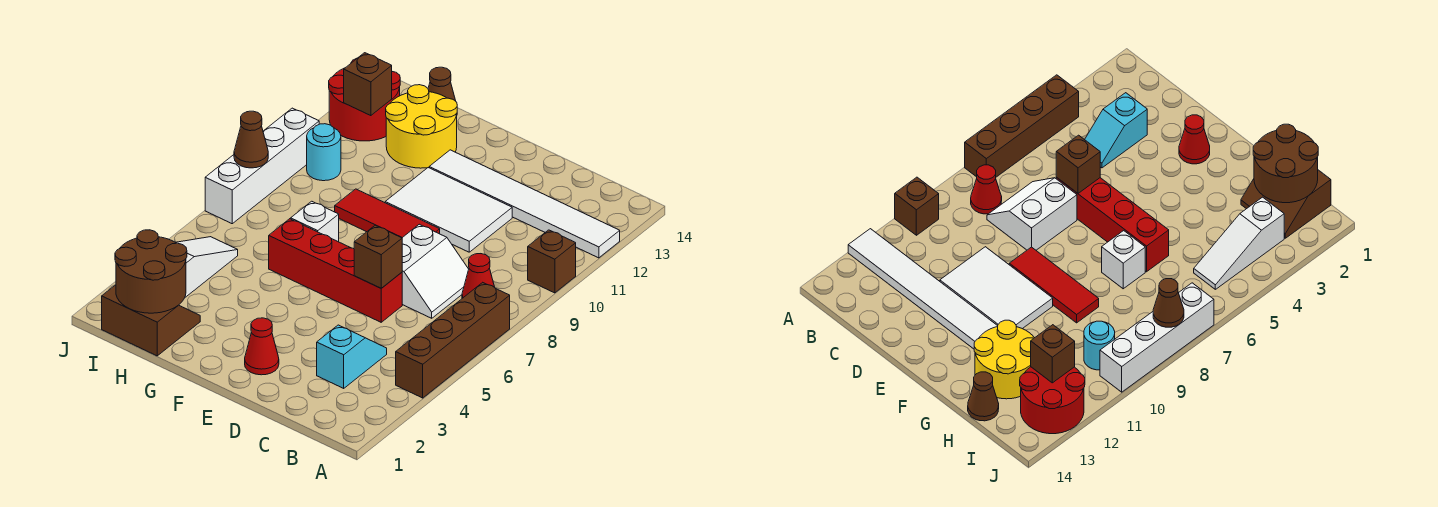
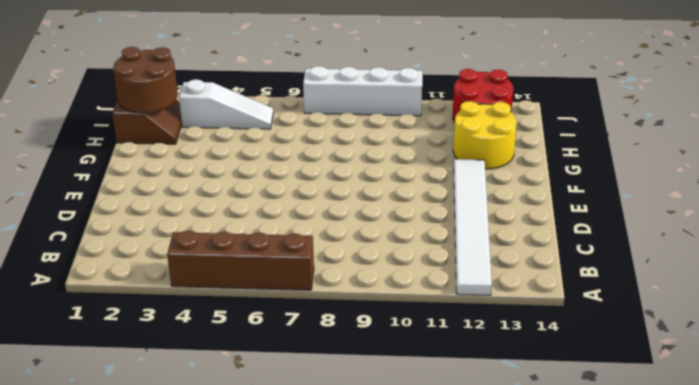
none -> brown 1x1 brick [528,230,576,293]
none -> red 1x1 cone [462,254,495,298]
none -> cyan 1x2 slope [317,325,387,388]

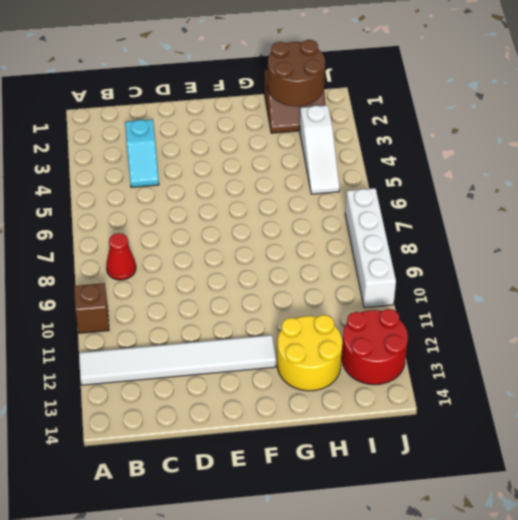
none -> brown 1x4 brick [396,282,510,398]
none -> white 2x2 slope [402,224,469,318]
none -> red 1x4 brick [269,219,402,322]

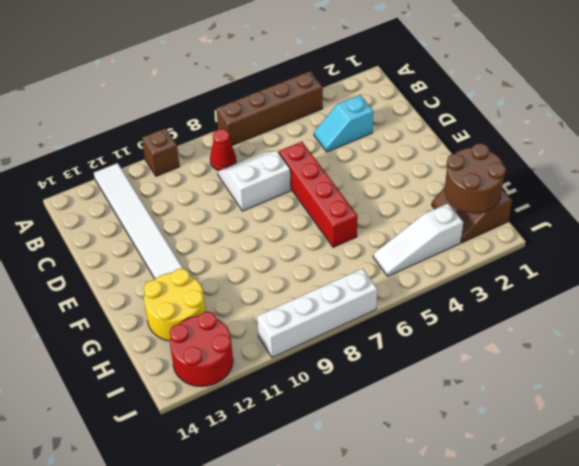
none -> white 2x3 tile [385,168,512,252]
none -> red 1x1 cone [245,318,279,375]
none -> red 1x3 tile [335,189,440,238]

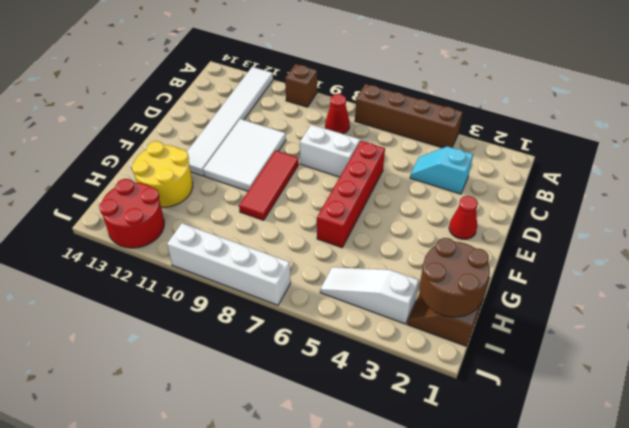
none -> white 1x1 brick [291,201,339,242]
none -> brown 1x1 cone [428,67,456,101]
none -> cyan 1x1 round brick [307,124,341,181]

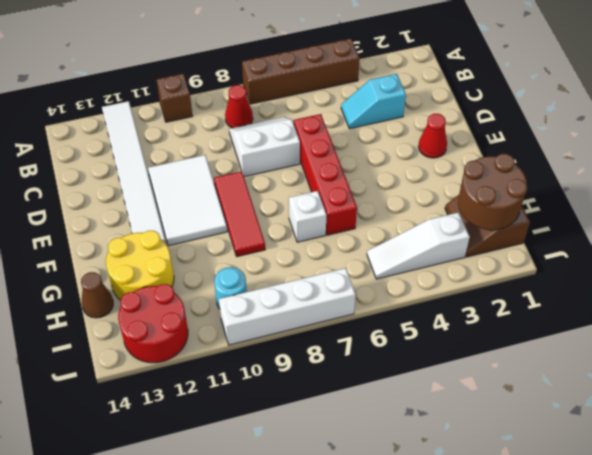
none -> brown 1x1 brick [354,225,402,288]
none -> brown 1x1 brick [344,53,392,116]
none -> brown 1x1 cone [234,111,268,168]

